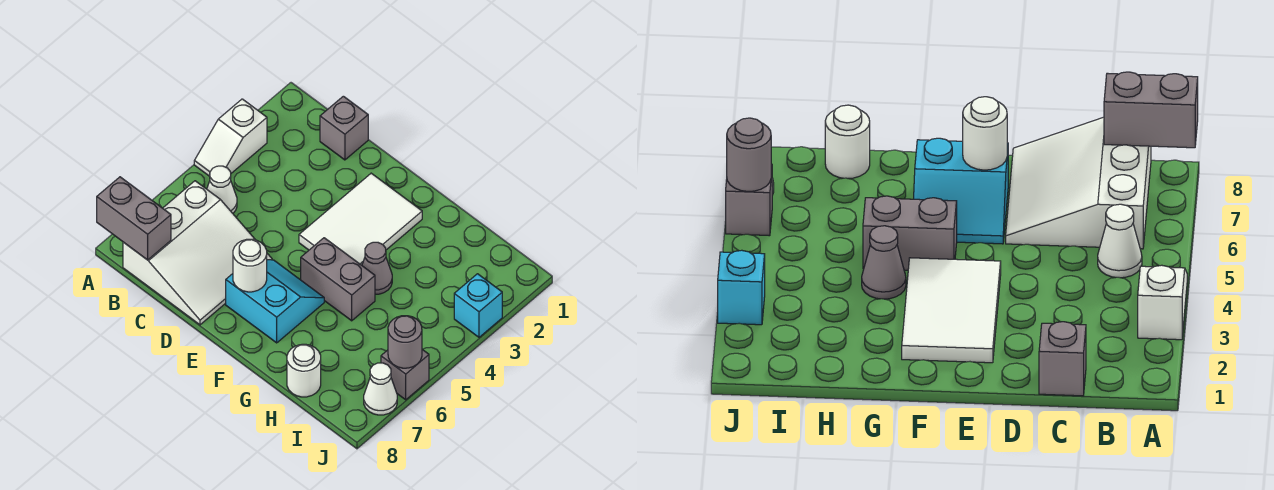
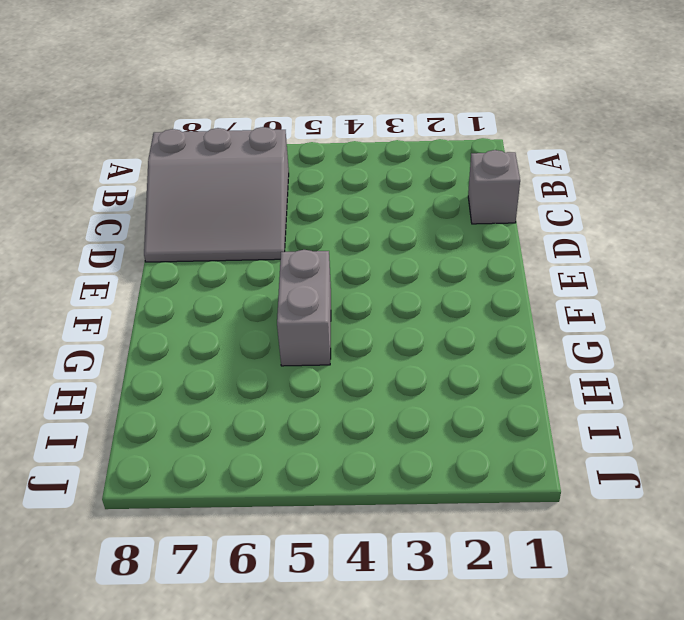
grey 3x3 slope [144,127,289,262] -> white 3x3 slope [123,181,272,325]
none -> white 1x2 slope [194,99,267,176]
none -> white 1x1 cone [207,166,237,213]
none -> white 2x3 tile [299,173,422,265]

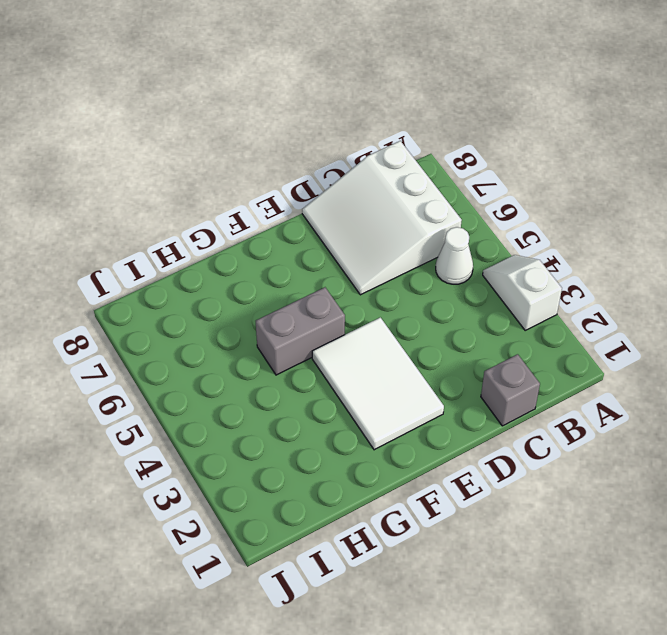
none -> cyan 2x2 slope [226,260,324,343]
none -> grey 1x1 cone [362,242,392,294]
none -> white 1x1 round brick [287,344,321,397]

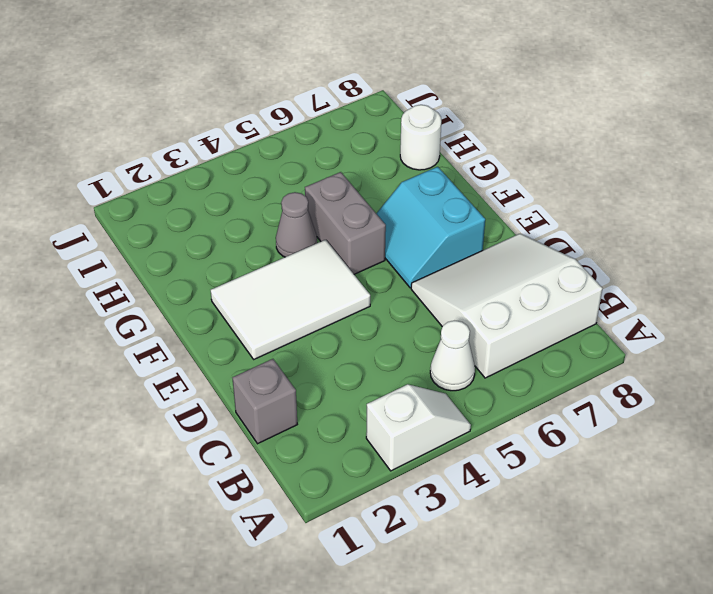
none -> cyan 1x1 brick [454,274,502,337]
none -> grey 1x1 brick [381,349,429,400]
none -> white 1x1 cone [364,363,397,415]

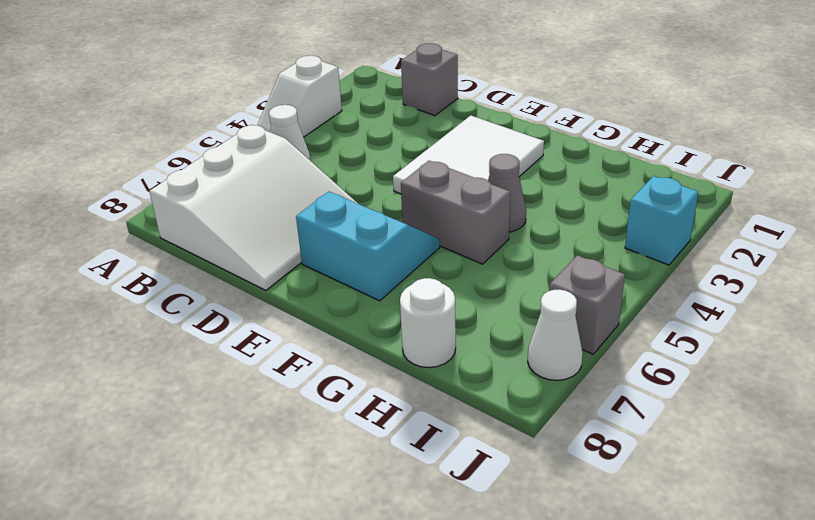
none -> grey 1x2 brick [97,177,171,260]
none -> white 1x1 round brick [233,239,267,292]
none -> grey 1x1 round brick [388,316,422,368]

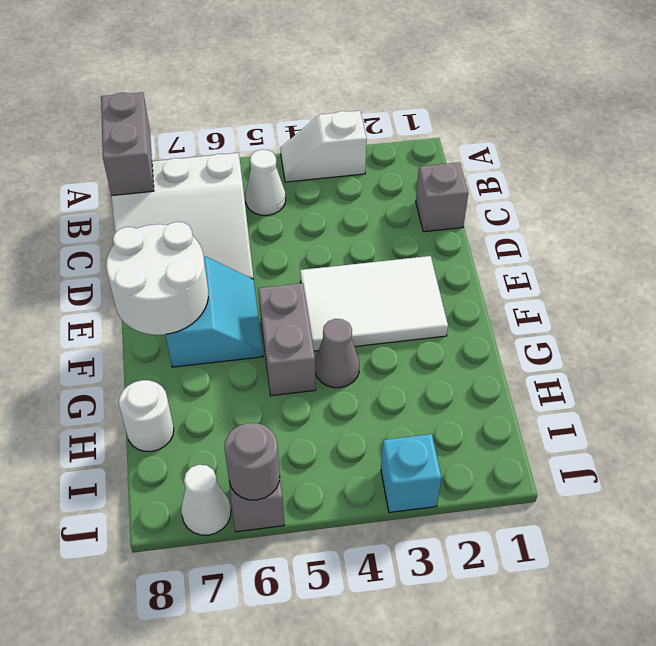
white 2x2 round brick [106,222,208,335] -> white 1x1 round brick [233,239,267,292]

